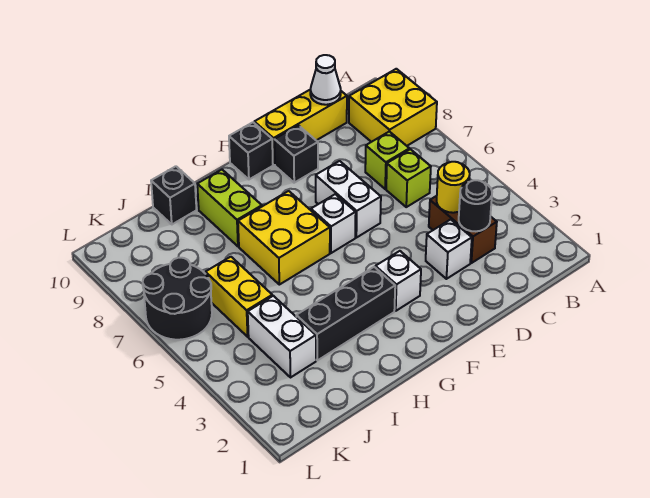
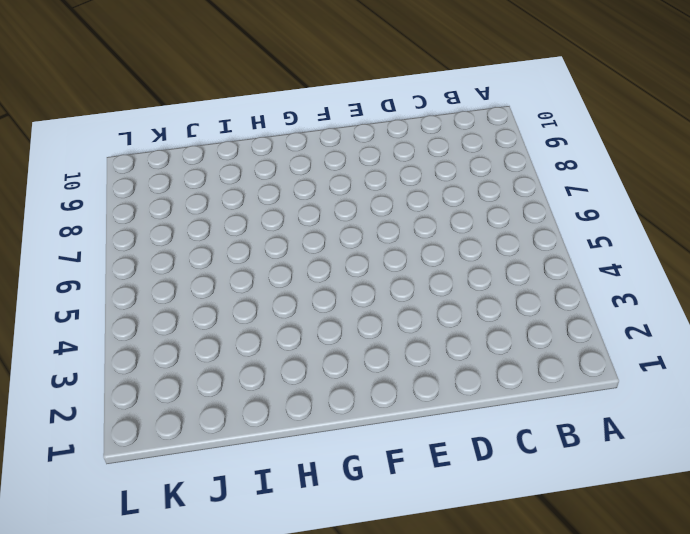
none -> yellow 2x2 brick [349,69,437,146]
none -> brown 1x2 brick [429,196,497,263]
none -> lime 1x1 brick [386,149,431,207]

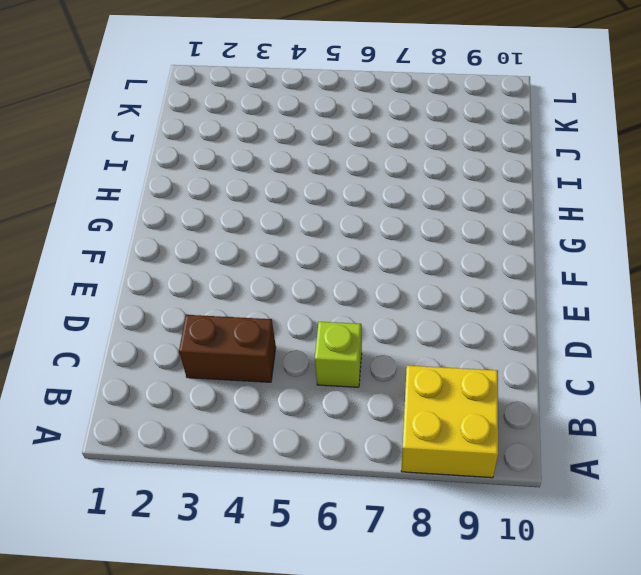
none -> lime 1x1 brick [365,132,409,189]
none -> yellow 1x3 brick [254,90,347,165]
none -> white 1x1 brick [426,219,472,279]

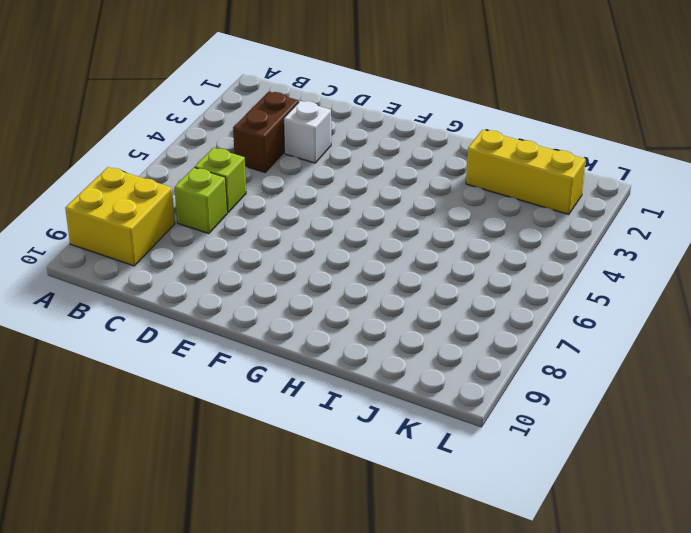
yellow 1x3 brick [466,130,586,215] -> yellow 1x3 brick moved to [254,90,347,165]
none -> white 1x2 brick [316,161,381,238]
none -> black 1x1 brick [274,125,318,183]
none -> white 1x1 brick [375,251,421,311]

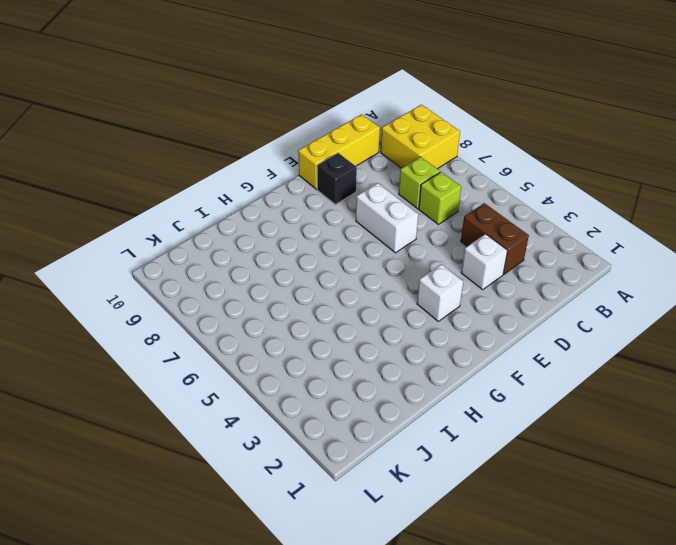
none -> white 1x1 brick [311,194,356,253]
none -> black 1x1 brick [229,122,273,179]
none -> black 1x3 brick [296,267,395,360]

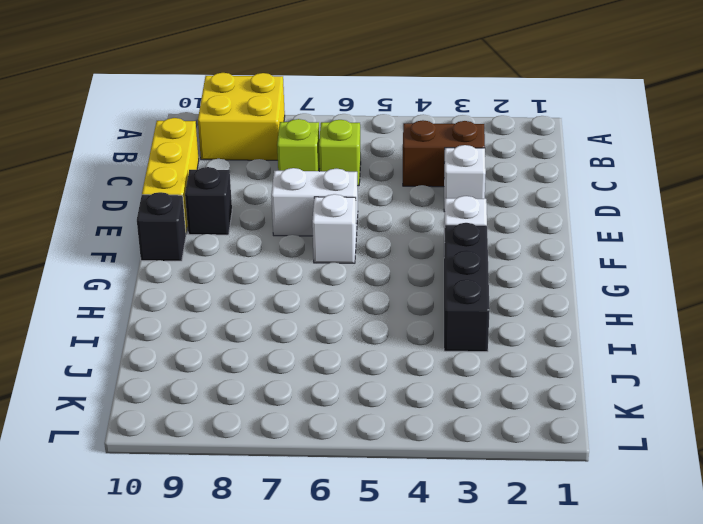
none -> yellow 2x2 brick [238,191,330,285]
none -> lime 1x2 brick [197,170,262,246]
none -> black 1x1 brick [151,166,196,224]

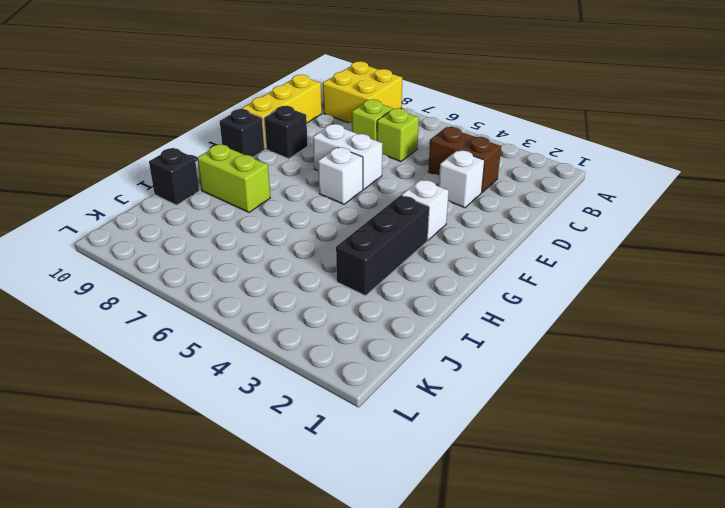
none -> yellow 2x2 brick [238,191,330,285]
none -> white 1x2 brick [248,296,316,378]
none -> yellow 1x2 brick [205,257,272,337]

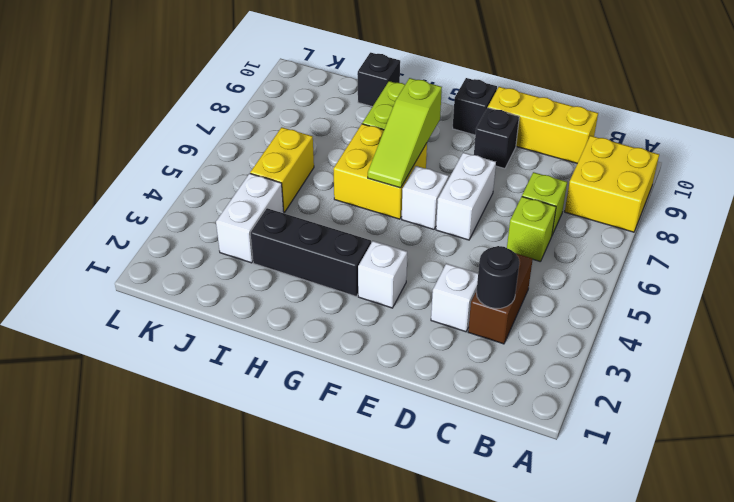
lime 1x3 slope [368,78,442,188] -> none
none -> black 2x2 round brick [143,258,212,340]
none -> yellow 1x1 round brick [437,162,470,213]
none -> white 1x1 cone [310,55,341,105]

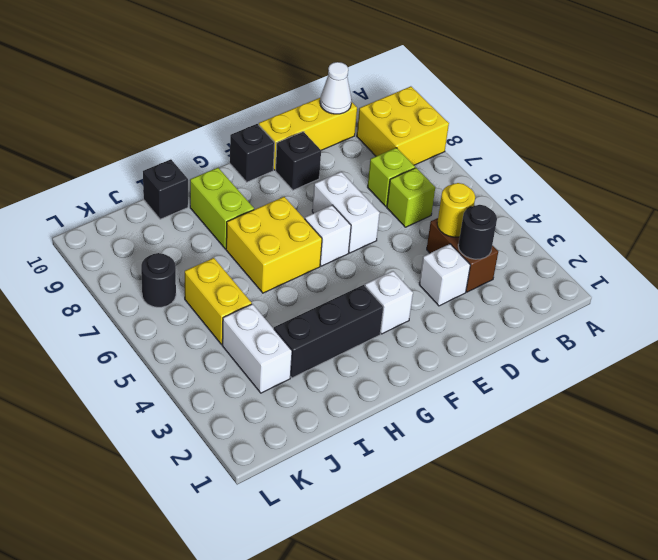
black 1x1 round brick [141,253,176,307] -> black 2x2 round brick [143,258,212,340]

